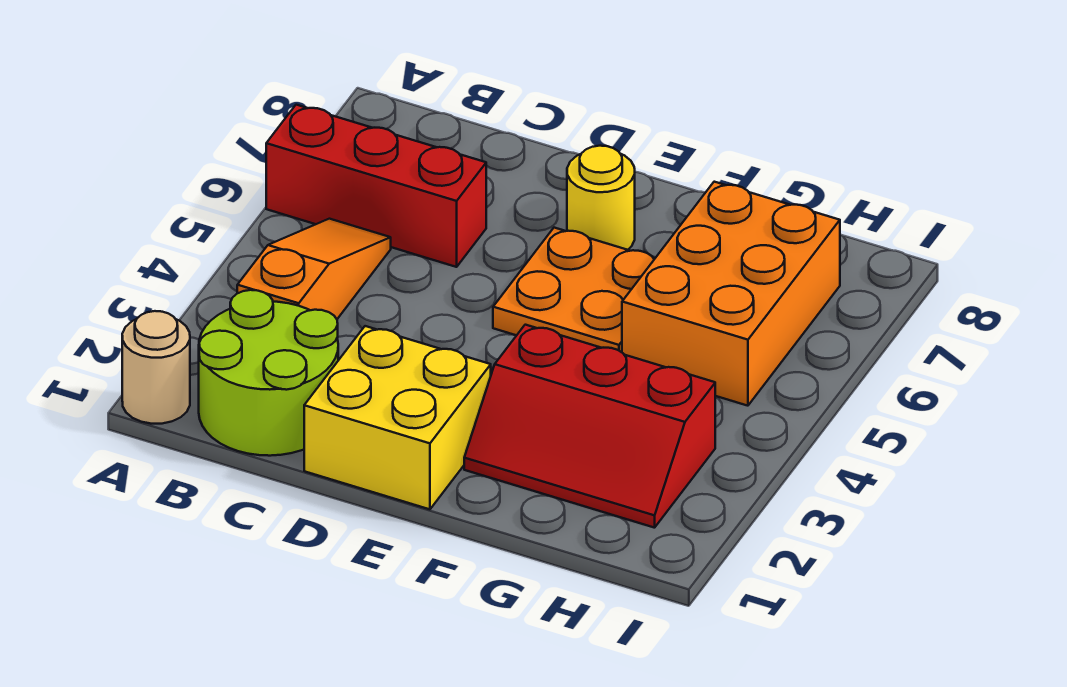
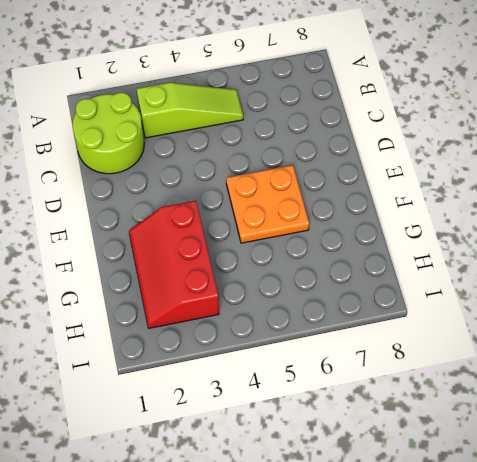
lime 1x3 slope [137,83,243,138] -> orange 1x3 slope [237,219,391,319]
none -> tan 1x1 round brick [122,311,190,424]
none -> red 1x3 brick [266,105,486,267]

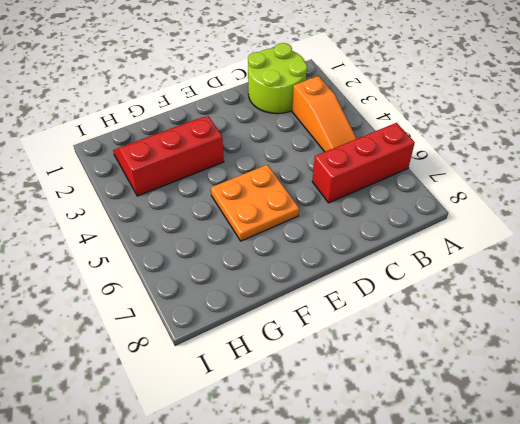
none -> tan 1x1 round brick [122,311,190,424]
none -> yellow 2x2 brick [304,326,491,509]

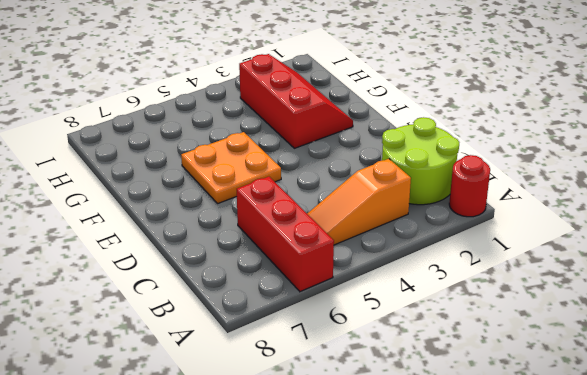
red 1x1 round brick [449,155,490,217] -> tan 1x1 round brick [122,311,190,424]
none -> yellow 2x2 brick [304,326,491,509]
none -> yellow 1x1 round brick [567,146,635,250]

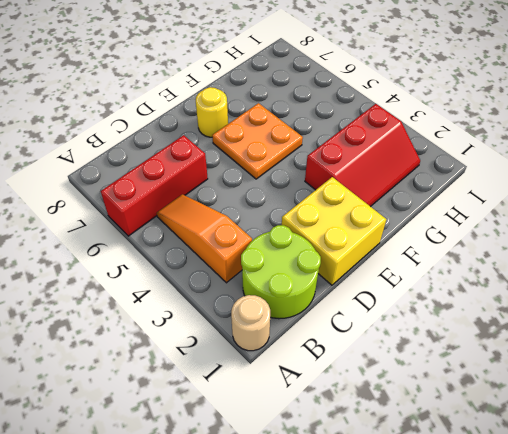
none -> orange 2x3 brick [622,182,840,406]

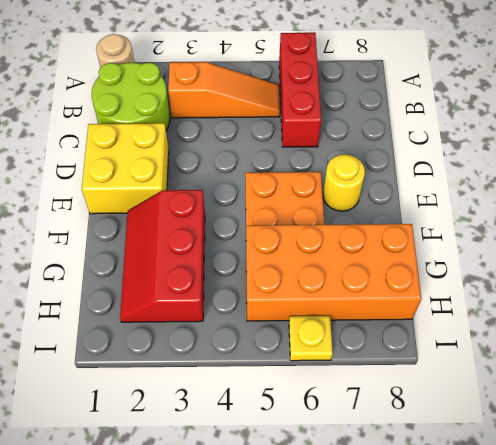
orange 2x4 brick [246,224,421,321] -> orange 2x3 brick [622,182,840,406]
yellow 1x1 plate [289,316,333,361] -> none

